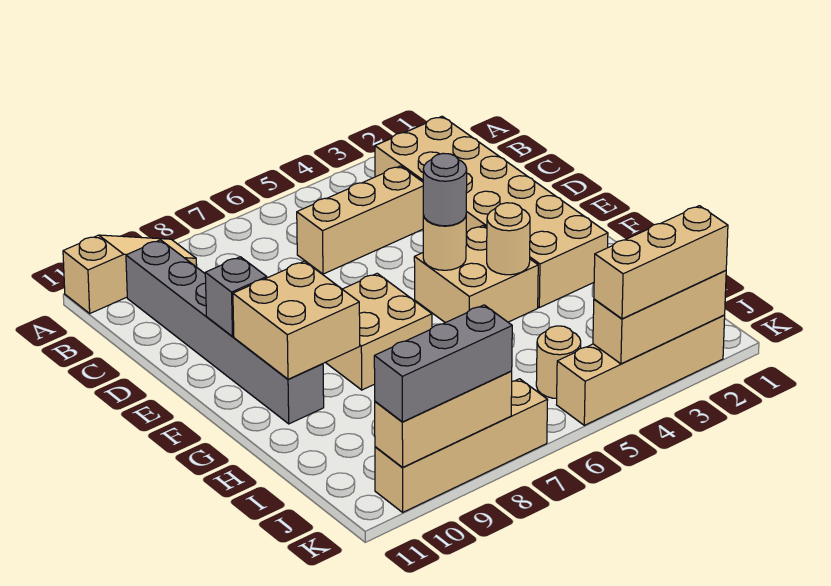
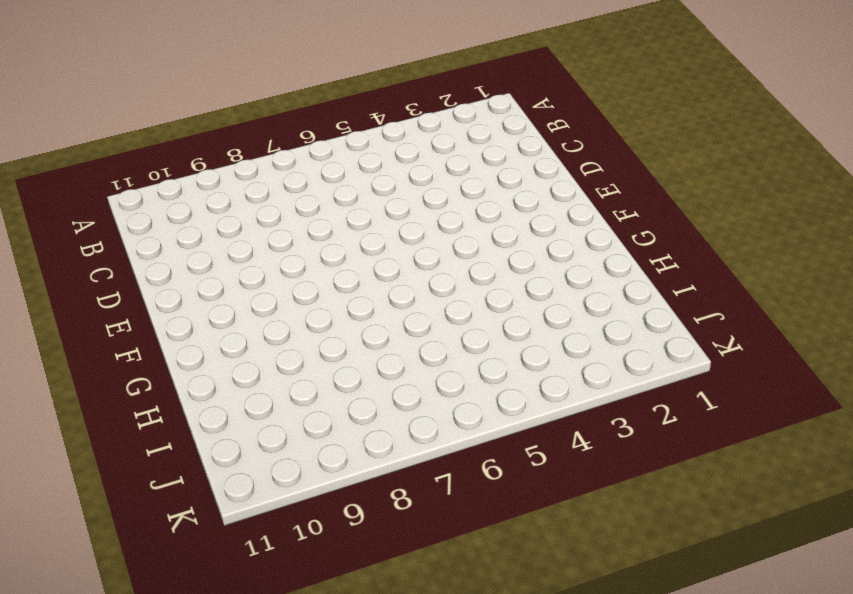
none -> tan 1x3 slope [63,235,197,313]
none -> tan 2x6 brick [375,116,608,308]
none -> grey 1x6 brick [126,240,324,424]

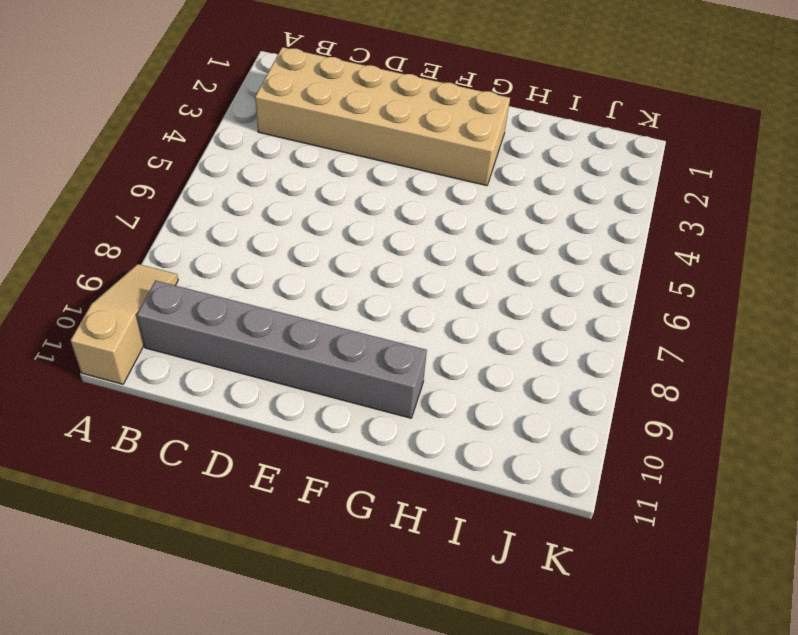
none -> tan 1x3 brick [297,166,424,274]
none -> tan 2x2 brick [414,226,538,323]
none -> tan 2x2 brick [325,273,432,390]

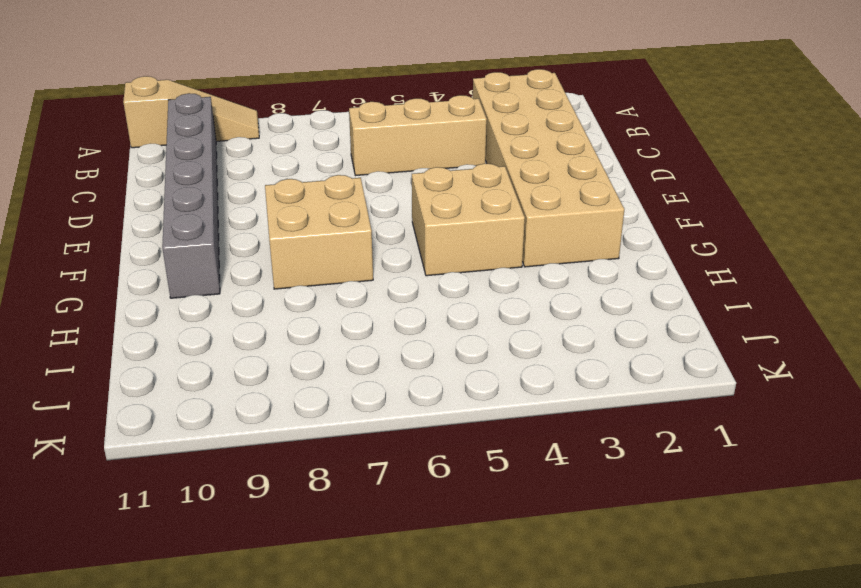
none -> tan 1x1 round brick [536,326,581,398]
none -> tan 1x4 brick [556,315,725,425]
none -> tan 1x4 brick [375,379,548,512]

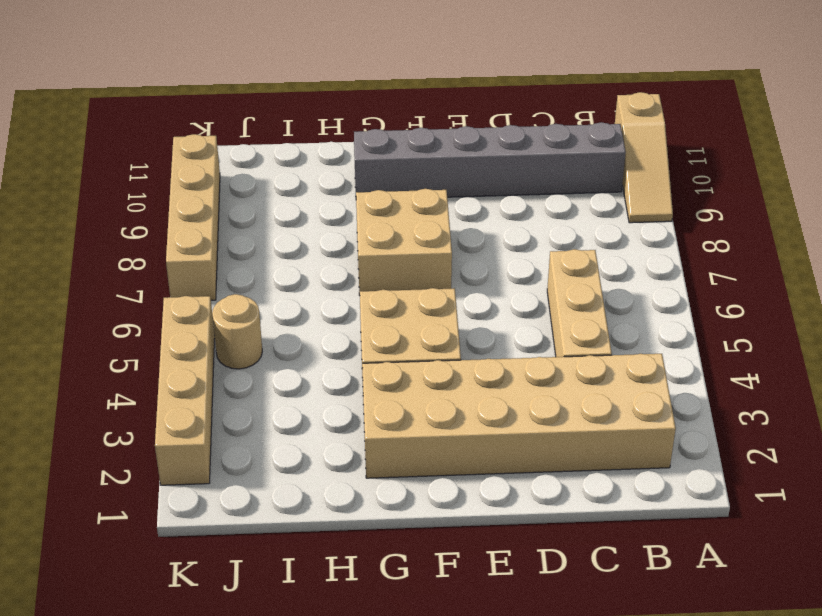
none -> grey 1x1 brick [205,257,267,336]
none -> tan 1x1 round brick [423,216,466,270]
none -> tan 2x2 brick [233,261,360,379]

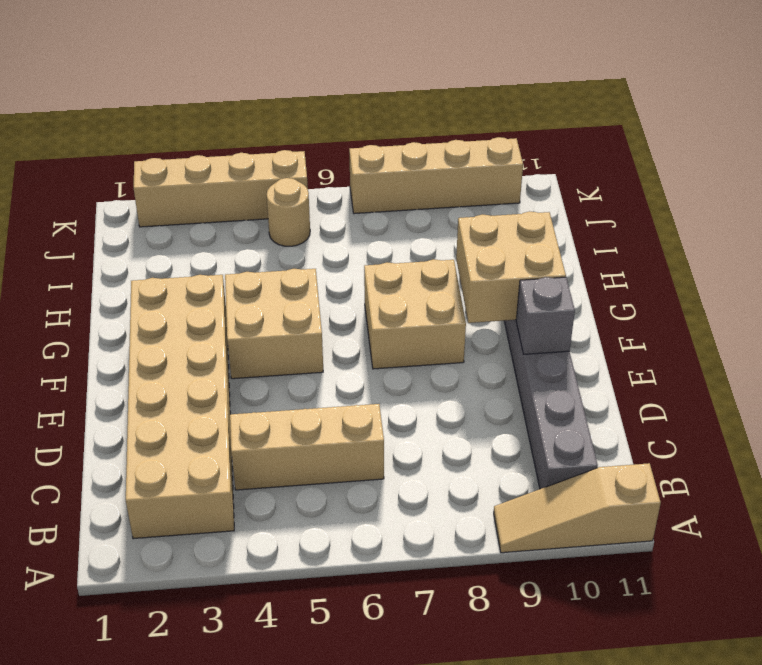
none -> tan 1x1 round brick [423,216,466,270]
none -> tan 1x1 round brick [487,203,530,275]
none -> tan 1x3 brick [593,271,726,364]

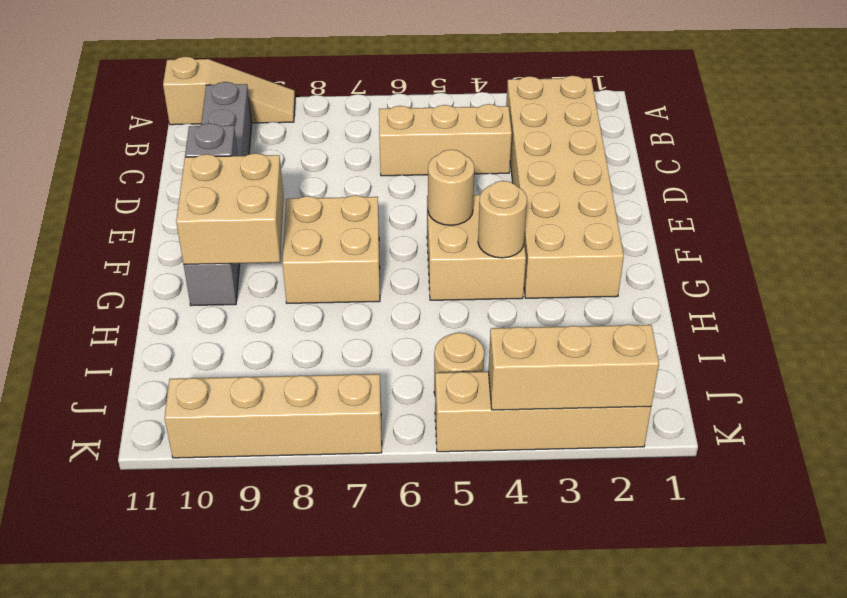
none -> tan 1x3 brick [375,371,512,468]
none -> grey 1x1 round brick [423,153,467,226]
none -> tan 1x3 brick [594,206,728,319]

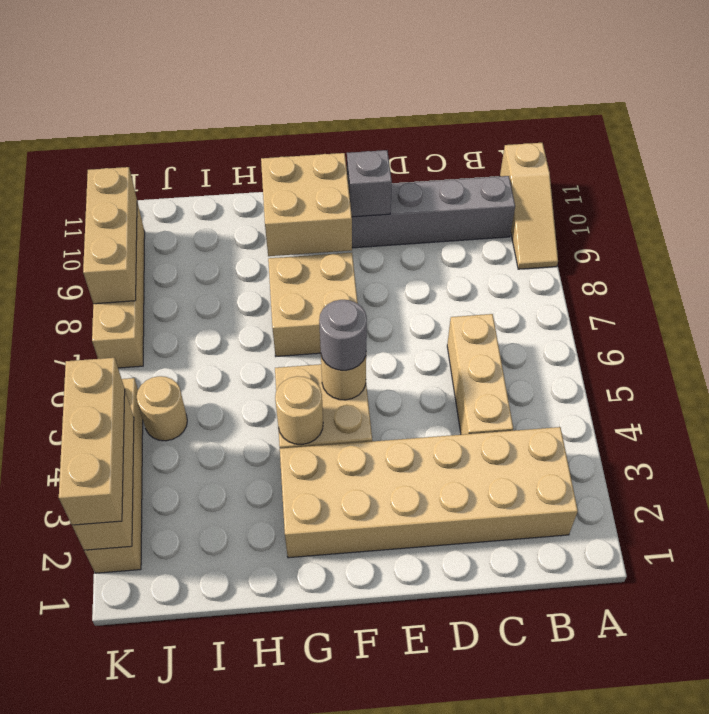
none -> grey 1x3 brick [374,305,512,422]

